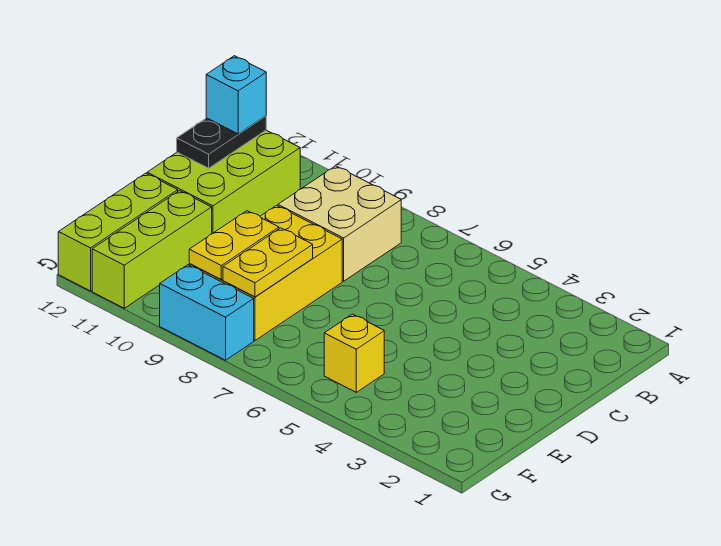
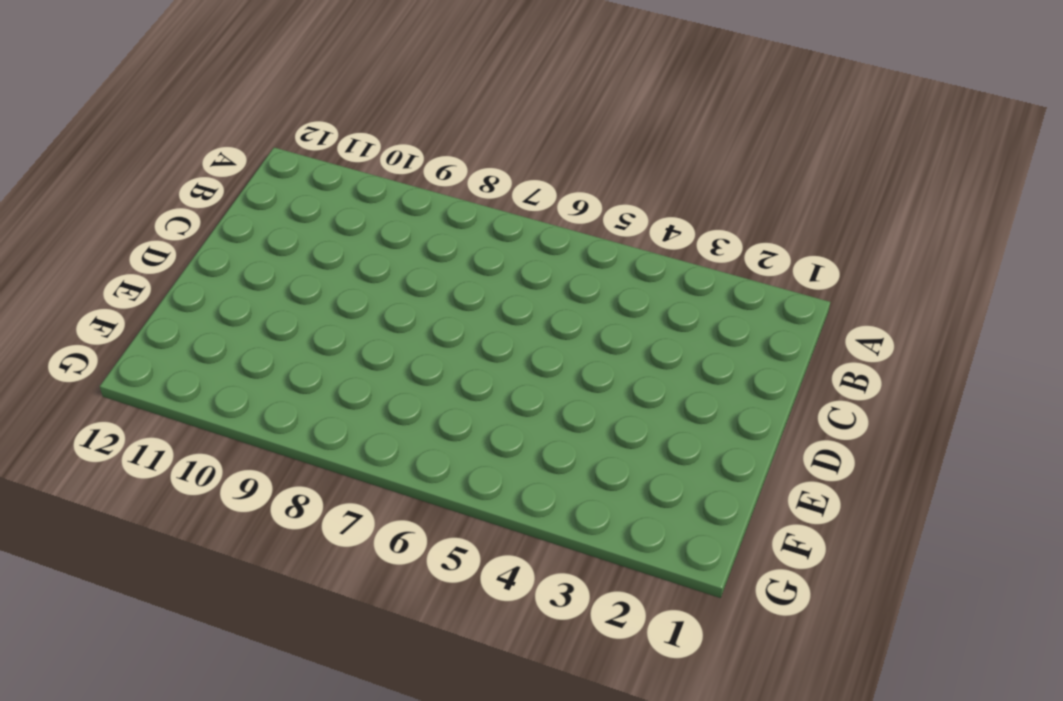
none -> tan 2x2 brick [278,166,401,281]
none -> lime 2x3 brick [147,130,300,234]

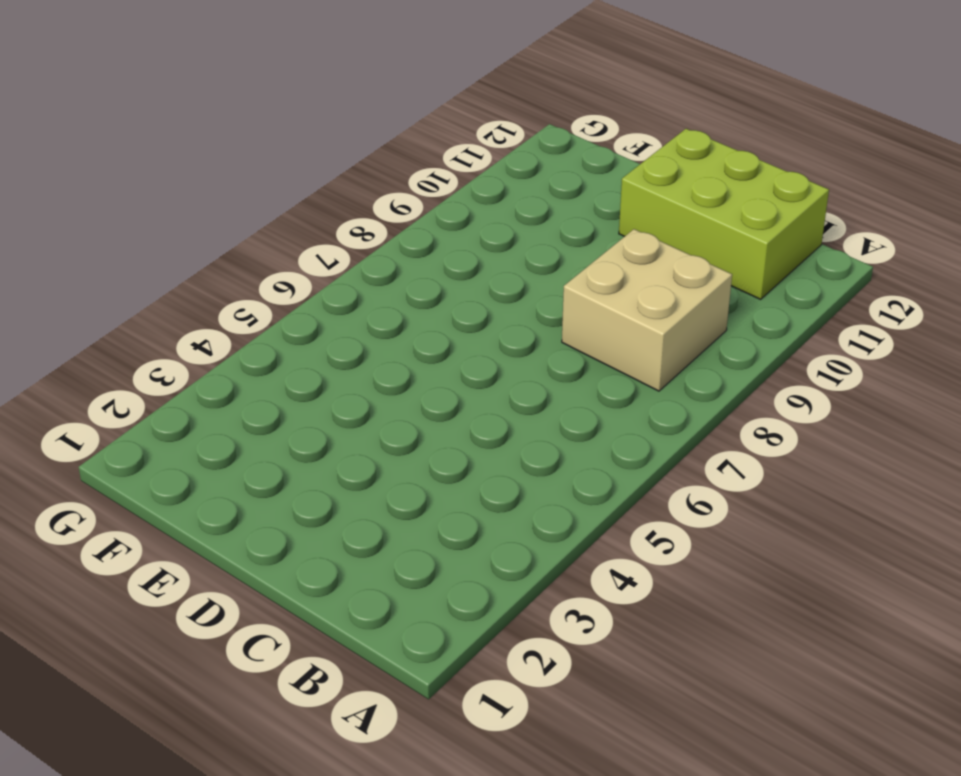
none -> yellow 2x3 brick [189,206,342,340]
none -> lime 1x3 brick [92,191,212,308]

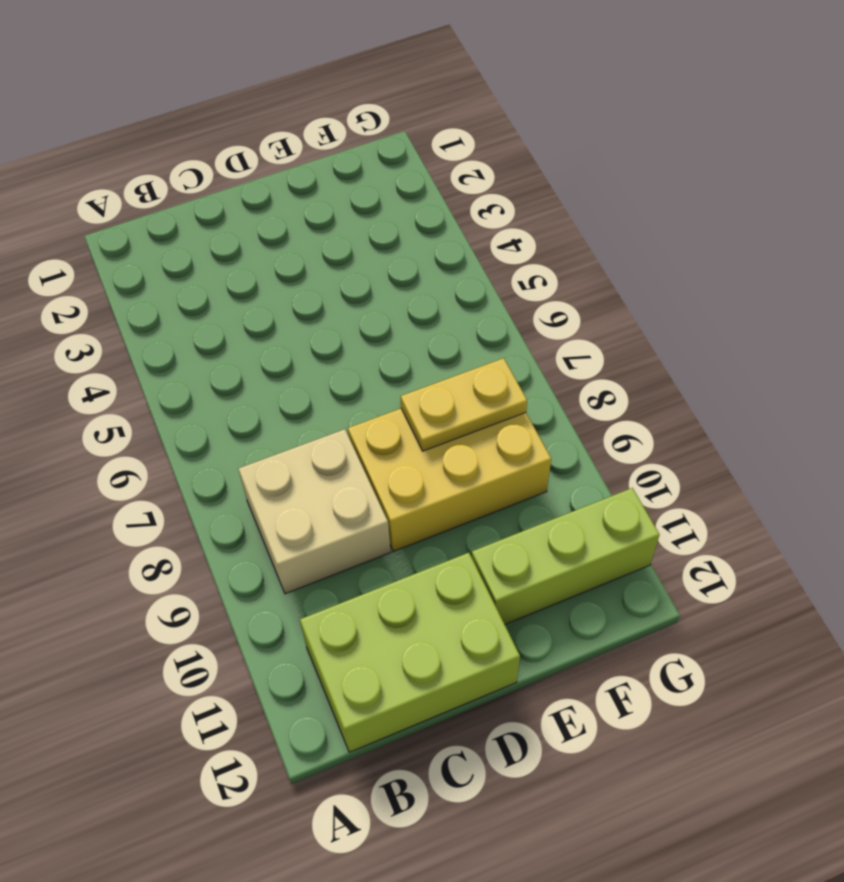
none -> lime 1x3 brick [58,173,178,291]
none -> yellow 1x1 brick [324,314,384,392]

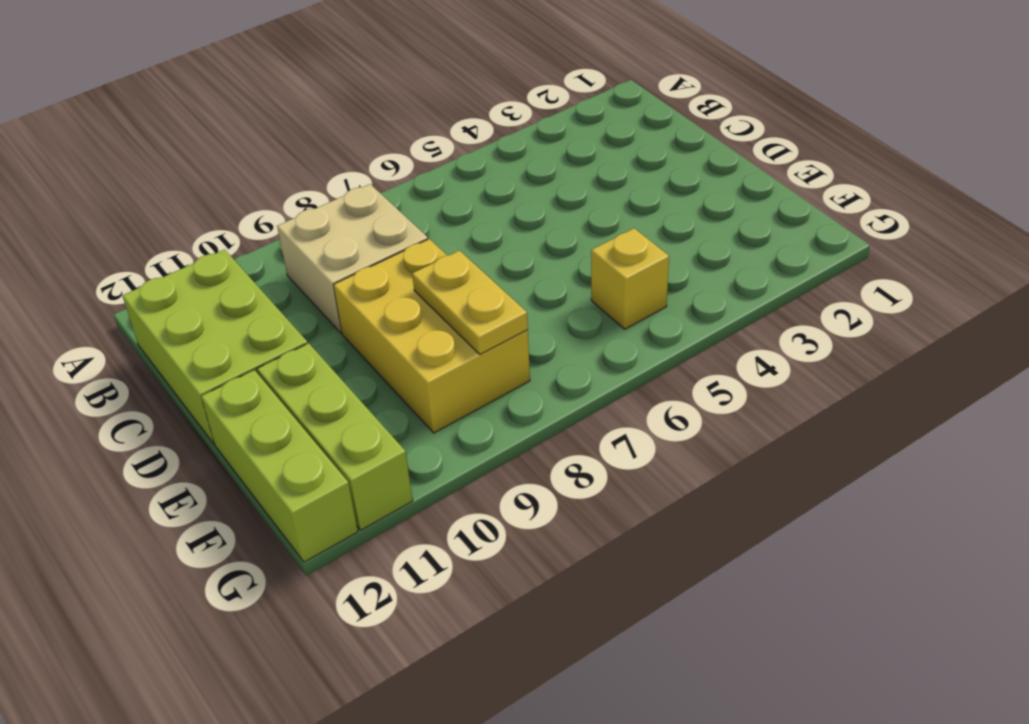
none -> cyan 1x2 brick [160,265,254,360]
none -> black 1x2 plate [177,116,266,168]

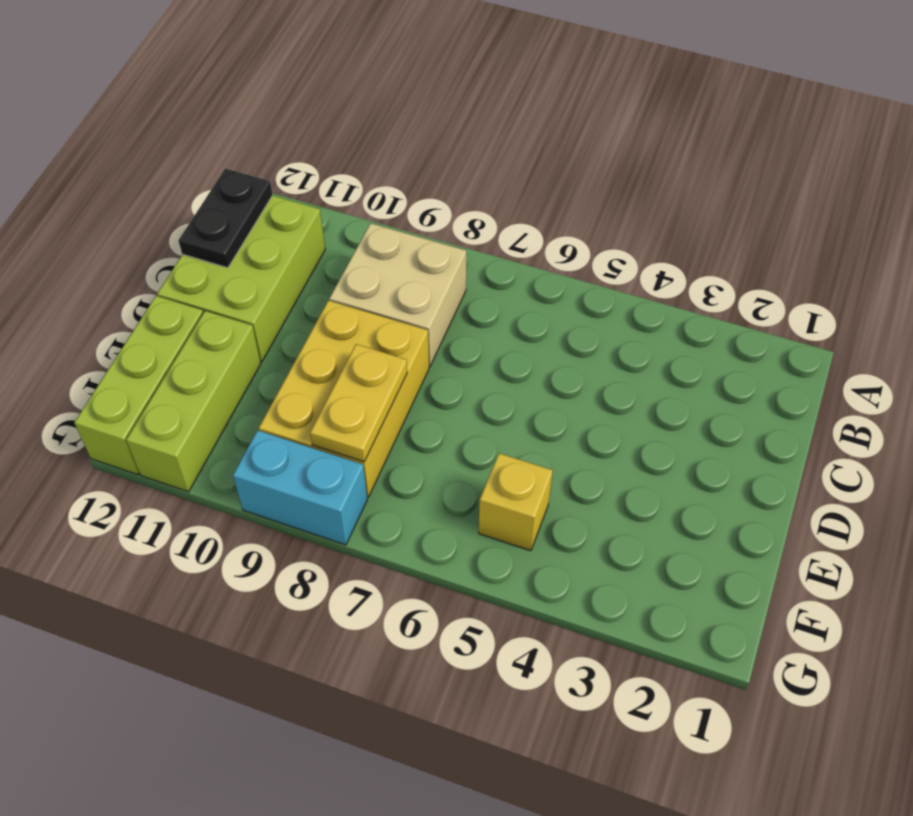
none -> yellow 1x2 plate [189,211,279,279]
none -> cyan 1x1 brick [206,56,266,134]

